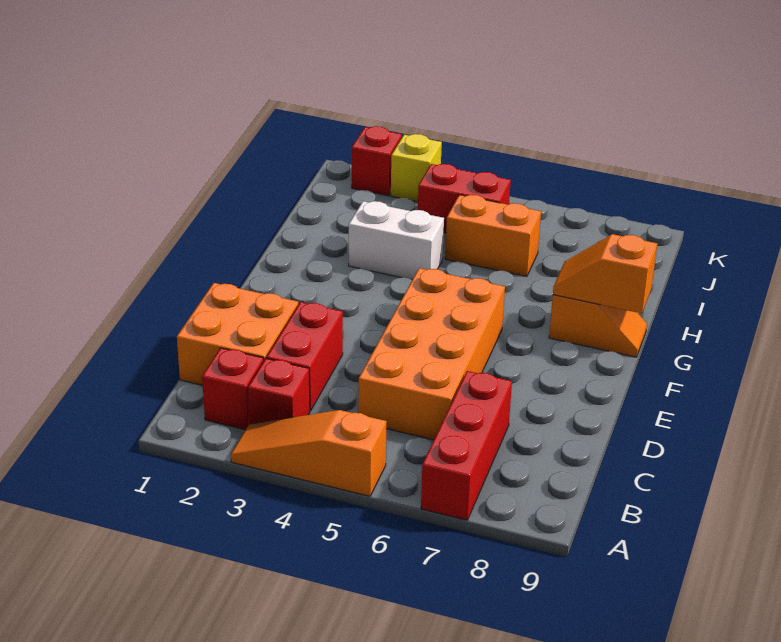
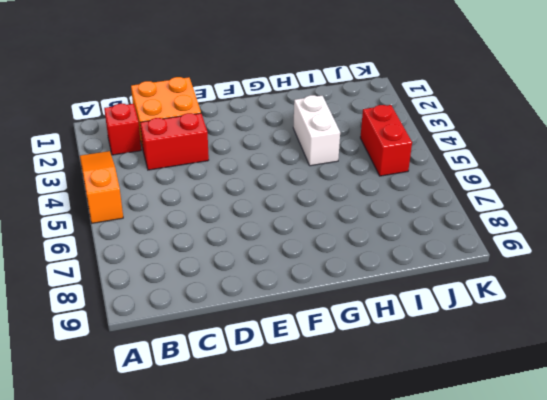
none -> red 1x3 brick [421,371,512,520]
none -> red 1x1 brick [248,358,310,424]
none -> orange 2x4 brick [358,268,505,440]

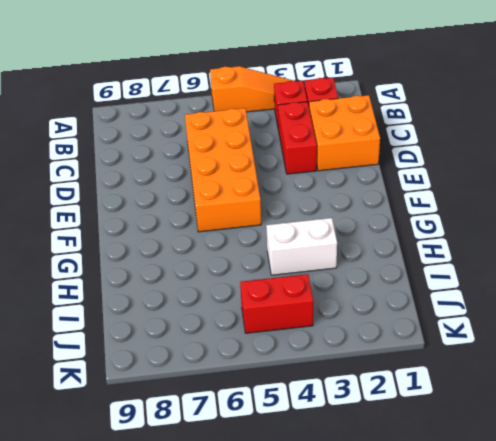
none -> red 1x3 brick [421,371,512,520]
none -> orange 1x2 slope [549,295,647,357]
none -> orange 1x2 brick [445,195,541,276]

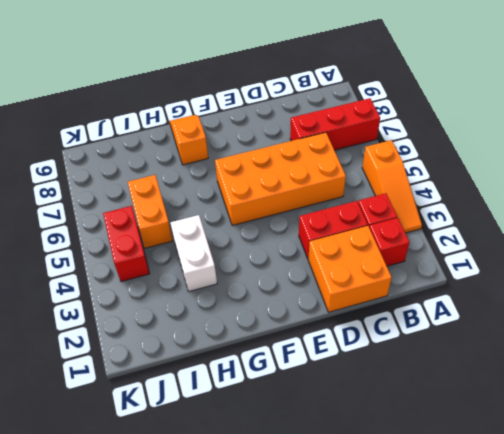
none -> red 1x1 brick [352,126,402,196]
none -> yellow 1x1 brick [391,134,442,202]
none -> orange 1x2 slope [553,234,657,313]

